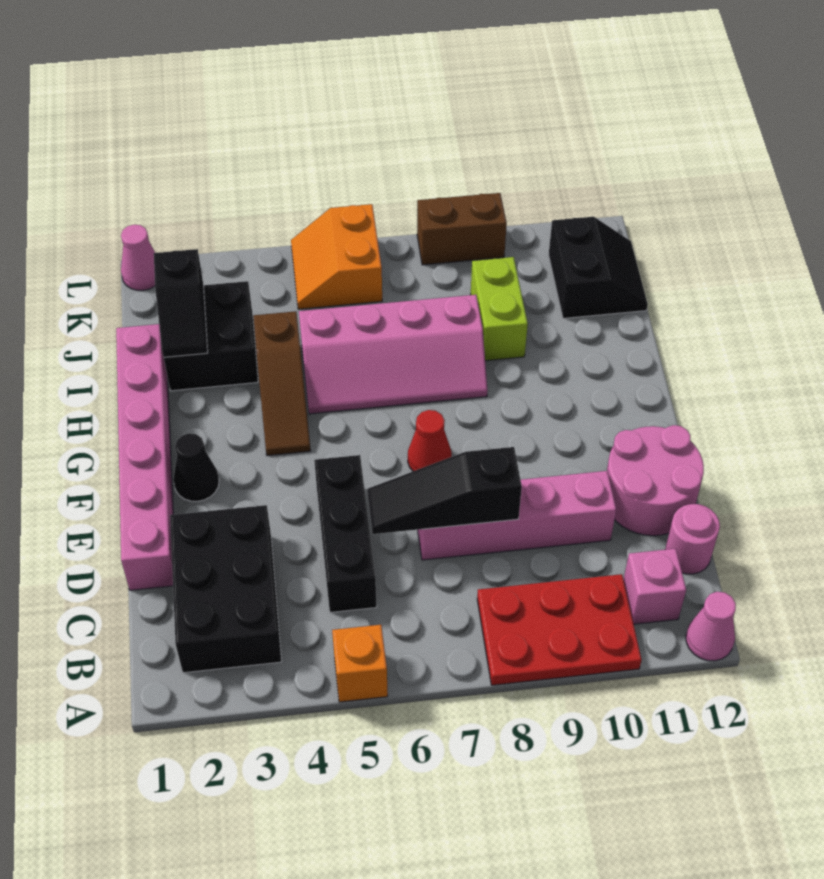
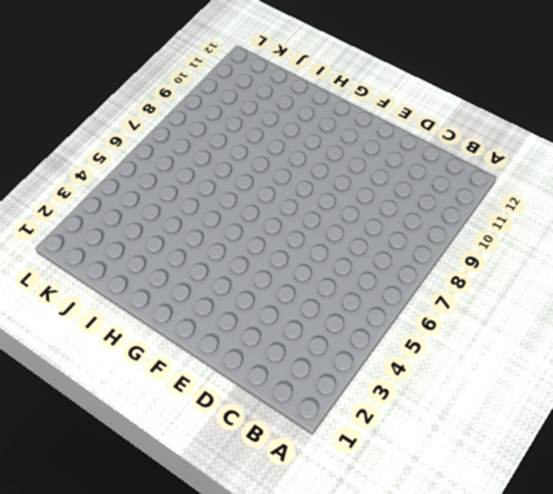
none -> orange 1x1 brick [332,625,388,702]
none -> red 2x3 plate [477,574,642,685]
none -> pink 1x1 cone [686,592,736,661]

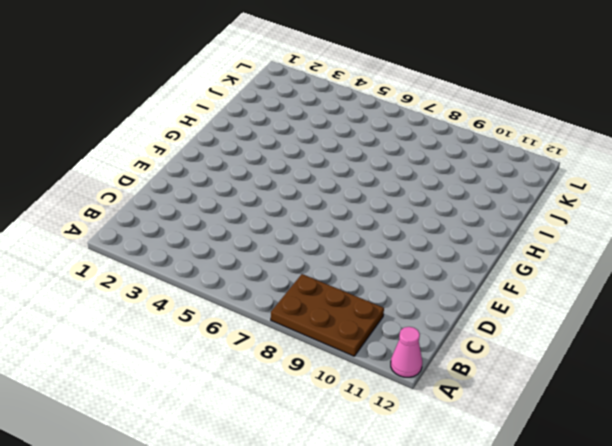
brown 2x3 plate [271,274,384,356] -> red 2x3 plate [477,574,642,685]
none -> orange 1x1 brick [332,625,388,702]
none -> black 2x3 brick [170,505,281,673]
none -> pink 1x1 brick [623,549,686,624]

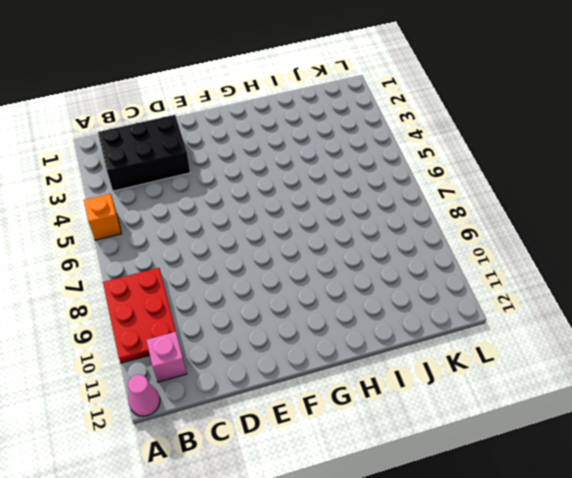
none -> black 1x3 brick [314,455,377,612]
none -> pink 1x1 round brick [665,504,720,574]
none -> pink 1x6 brick [116,324,173,590]

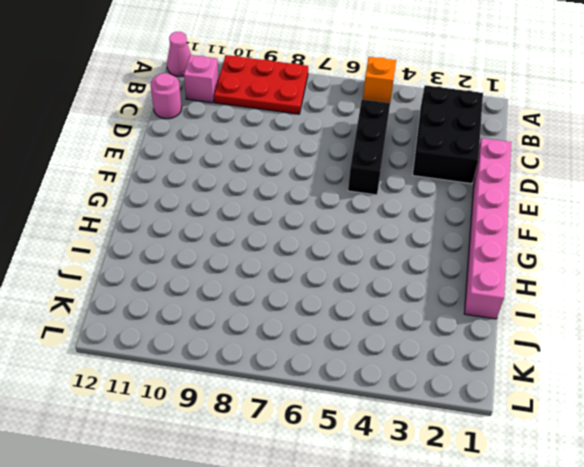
none -> pink 1x4 brick [418,471,616,560]
none -> pink 2x2 round brick [607,425,704,536]
none -> black 1x1 cone [173,433,219,501]

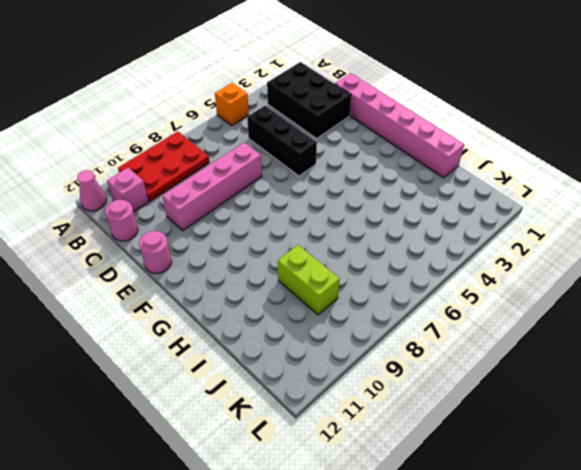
pink 1x1 round brick [139,231,172,273] -> pink 2x2 round brick [607,425,704,536]
none -> black 1x1 cone [173,433,219,501]
none -> red 1x1 cone [408,410,452,471]
none -> brown 1x3 slope [253,311,311,456]

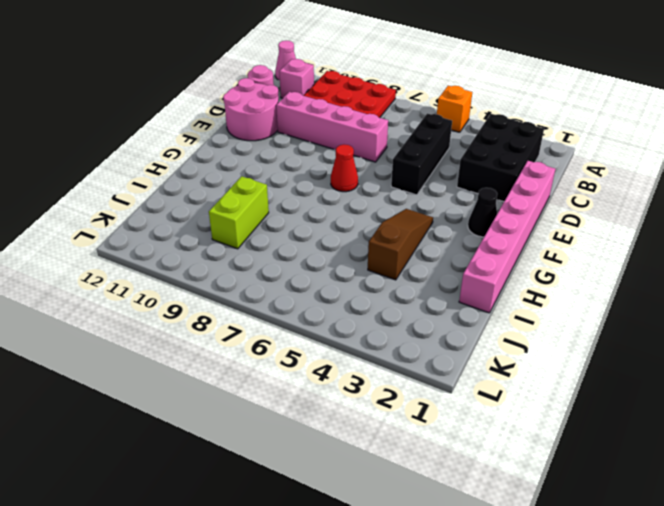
none -> pink 2x4 slope [299,295,488,414]
none -> black 2x2 brick [164,281,258,391]
none -> black 2x2 slope [549,217,648,318]

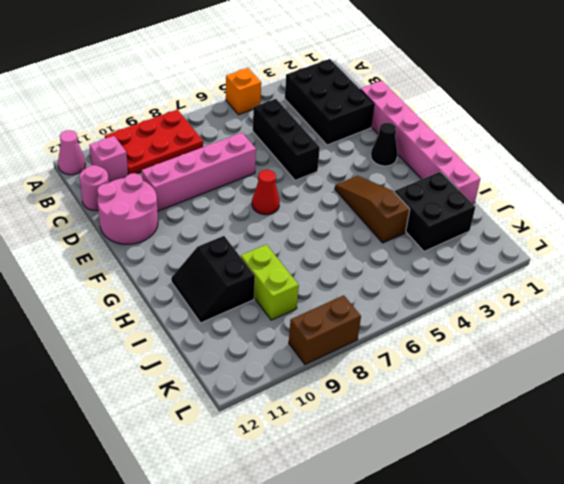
black 2x2 slope [171,236,255,323] -> black 2x2 slope moved to [549,217,648,318]
none -> pink 2x4 slope [299,295,488,414]
none -> orange 2x2 slope [291,204,382,309]
none -> pink 1x1 cone [121,225,155,290]

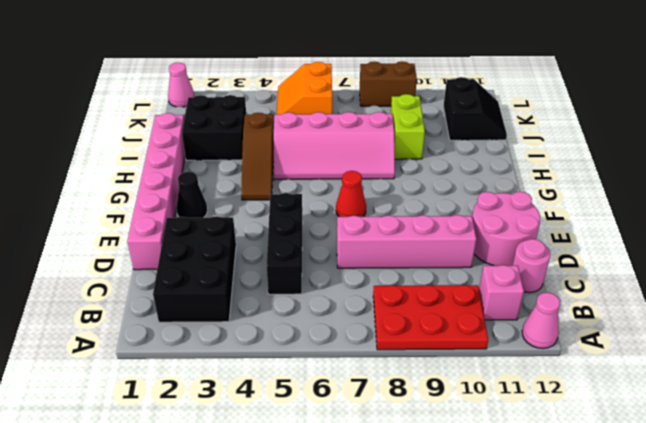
none -> orange 1x1 brick [332,625,388,702]
none -> black 1x3 slope [367,447,522,534]
none -> black 1x2 slope [154,249,208,357]

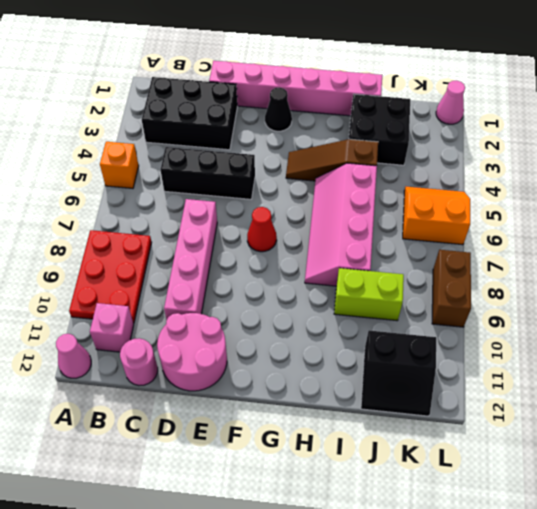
none -> black 1x3 slope [367,447,522,534]
none -> black 1x2 slope [154,249,208,357]

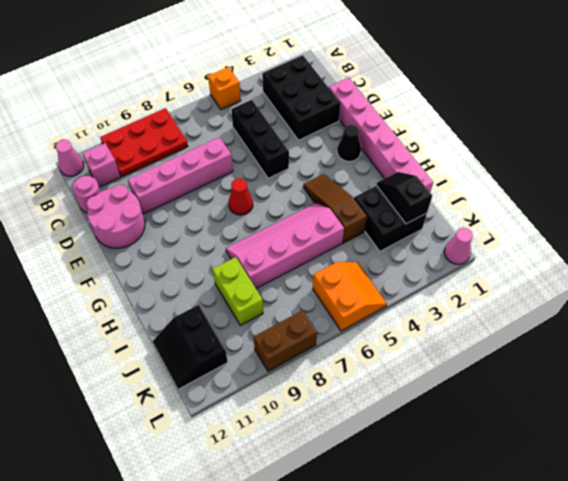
none -> black 1x3 slope [367,447,522,534]

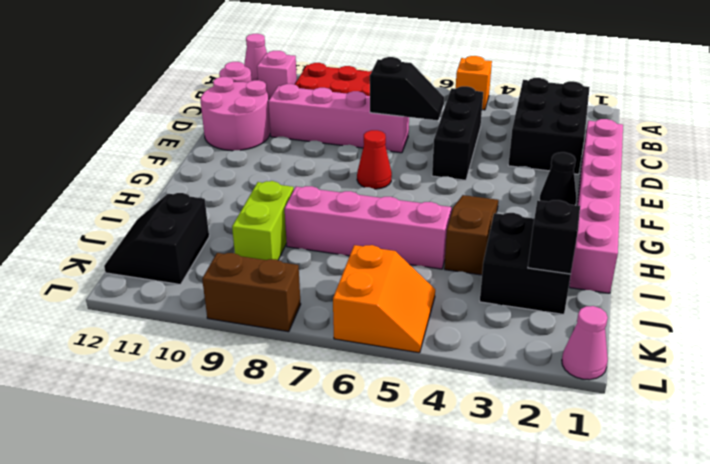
black 1x2 slope [370,57,444,120] -> black 1x3 slope [367,447,522,534]

